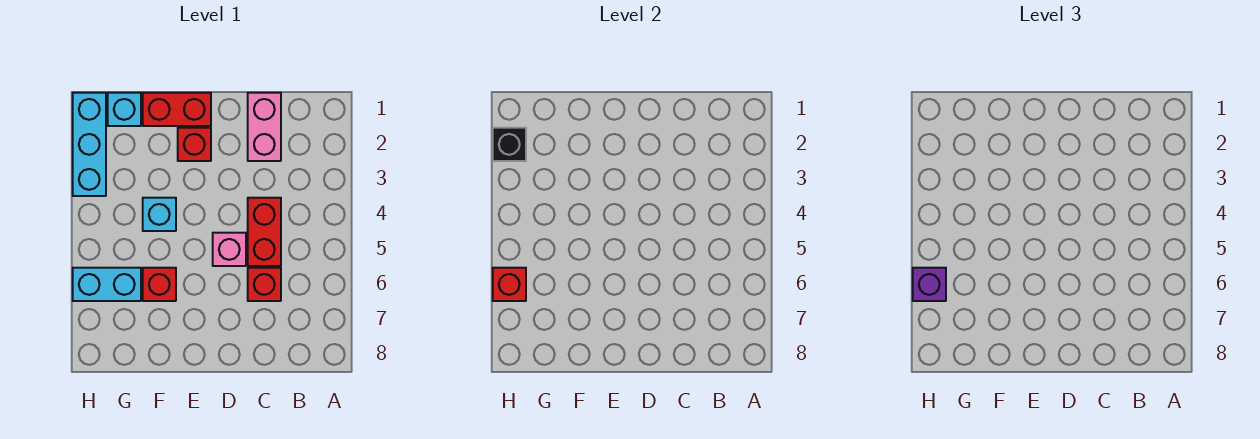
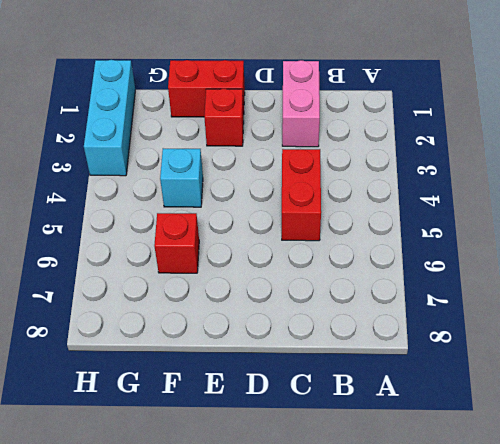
none -> red 1x1 brick [248,268,281,301]
none -> pink 1x1 brick [213,233,246,266]
none -> cyan 1x1 brick [108,93,141,126]

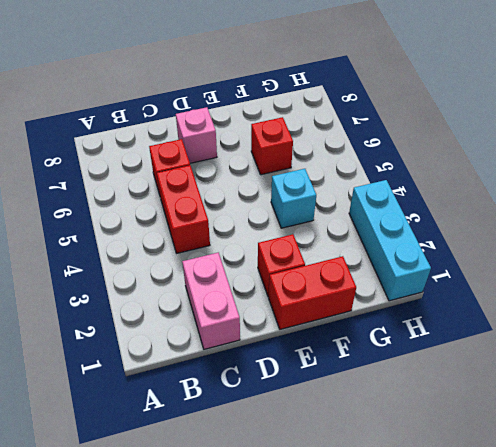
pink 1x1 brick [176,107,217,163] -> pink 1x1 brick moved to [213,233,246,266]
none -> cyan 1x1 brick [108,93,141,126]
none -> cyan 1x2 brick [73,268,141,301]
none -> black 1x1 brick [493,128,526,161]

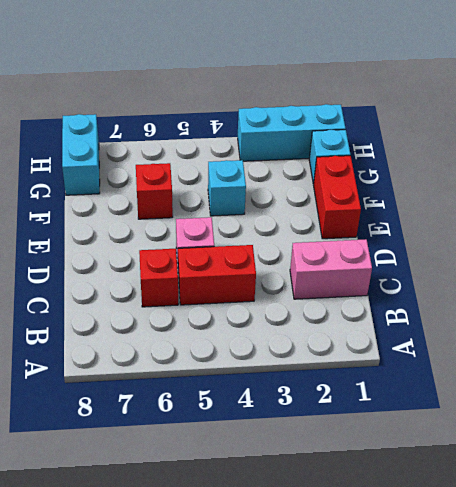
cyan 1x2 brick [62,114,100,195] -> cyan 1x2 brick moved to [73,268,141,301]
none -> red 1x1 brick [178,128,211,161]
none -> black 1x1 brick [493,128,526,161]
none -> red 1x1 brick [493,268,526,301]

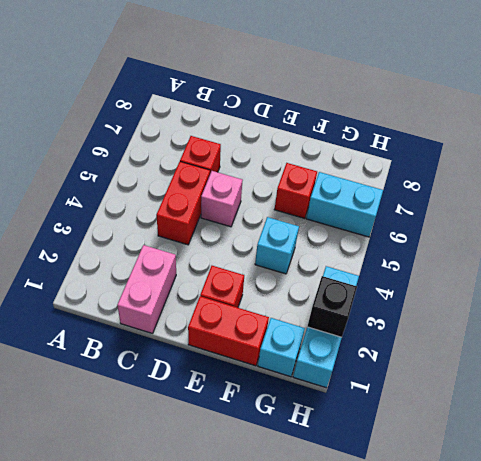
none -> red 1x1 brick [493,268,526,301]
none -> purple 1x1 brick [913,268,946,301]

